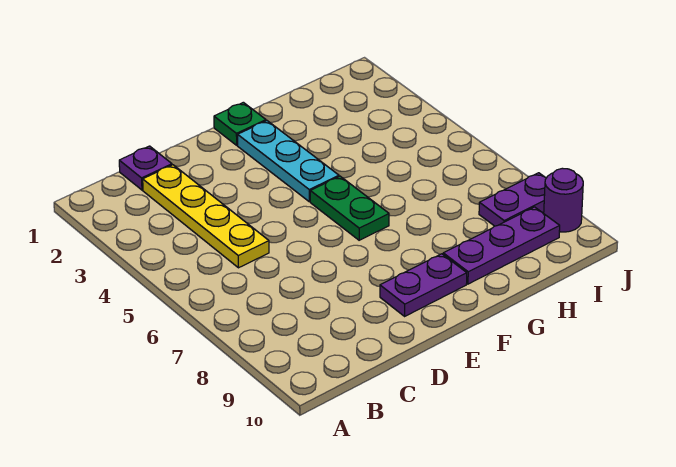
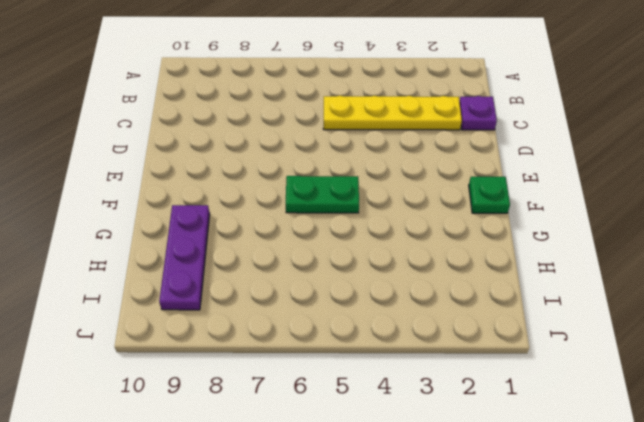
none -> purple 1x2 plate [380,254,467,316]
none -> cyan 1x3 plate [238,121,339,202]

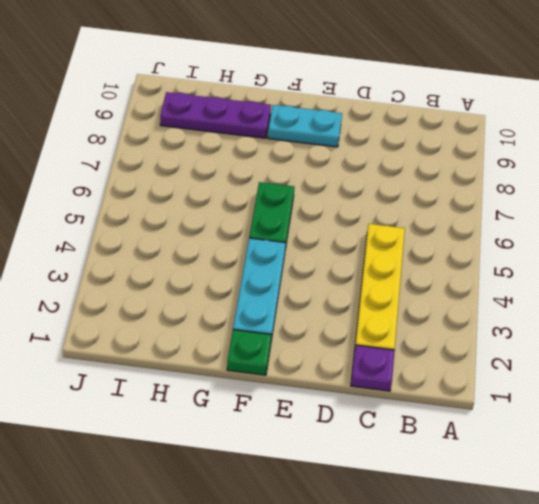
cyan 1x2 plate [268,105,342,147] -> purple 1x2 plate [380,254,467,316]
none -> purple 1x2 plate [479,173,546,226]
none -> purple 1x1 round brick [544,168,583,232]

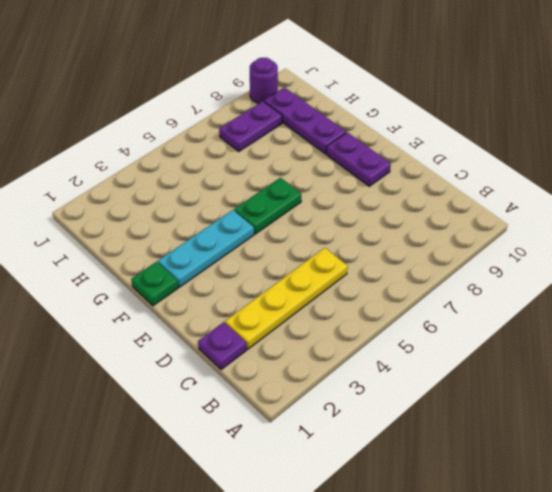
purple 1x2 plate [219,101,282,151] -> purple 1x2 plate turned to [479,173,546,226]

